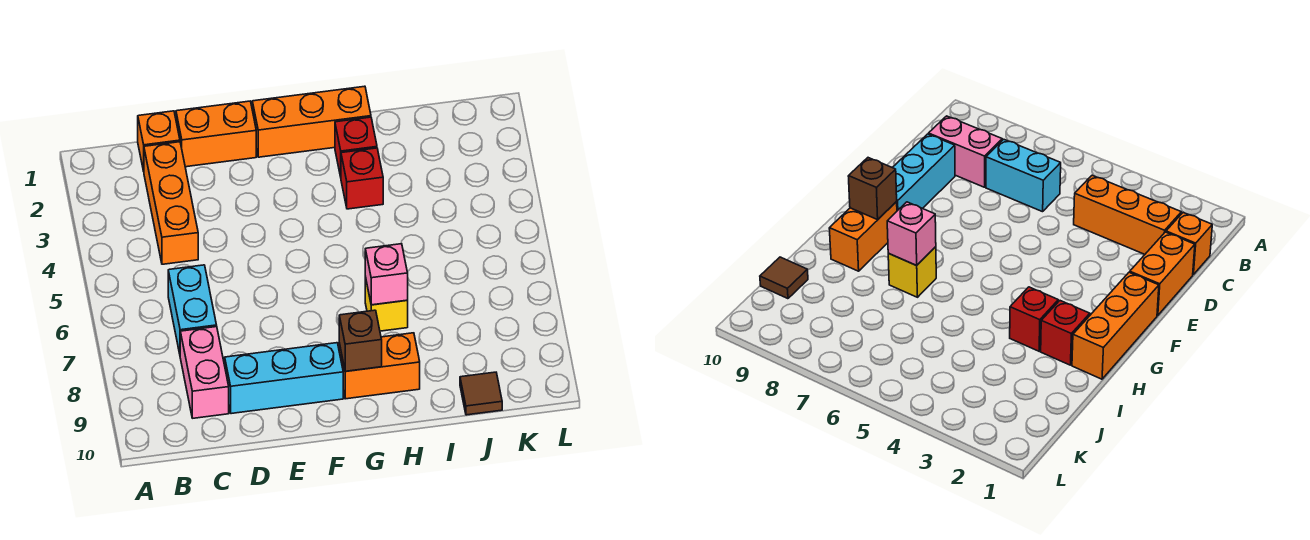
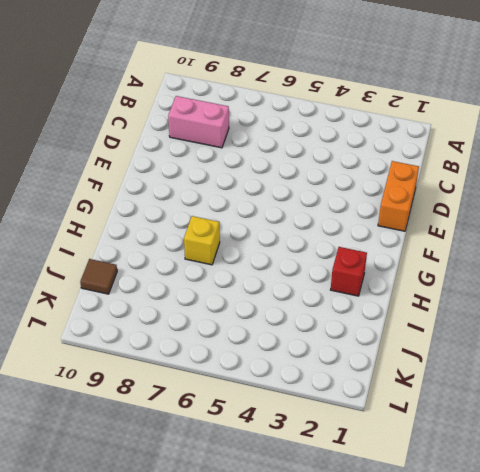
none -> orange 1x1 brick [138,111,180,171]
none -> orange 1x3 brick [144,142,198,264]
none -> cyan 1x2 brick [168,265,217,354]

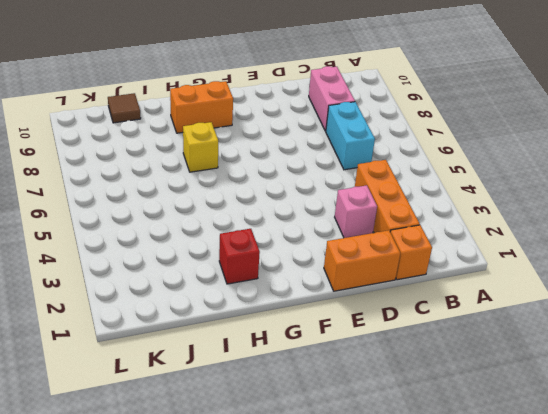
pink 1x1 brick [335,185,377,238] -> pink 1x1 brick moved to [365,244,408,305]
none -> cyan 1x3 brick [225,343,343,414]
none -> orange 1x3 brick [252,86,371,157]
none -> red 1x1 brick [341,148,383,209]

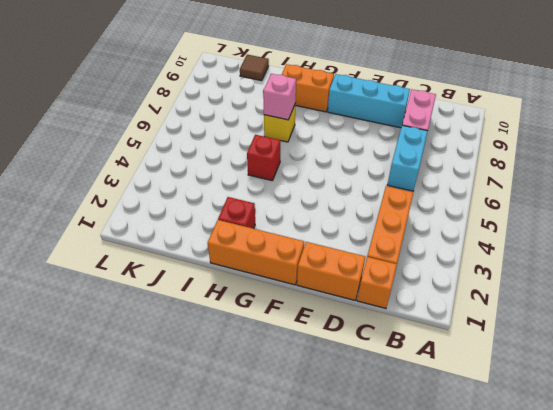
red 1x1 brick [247,135,280,181] -> red 1x1 brick moved to [341,148,383,209]
none -> brown 1x1 brick [339,310,382,371]

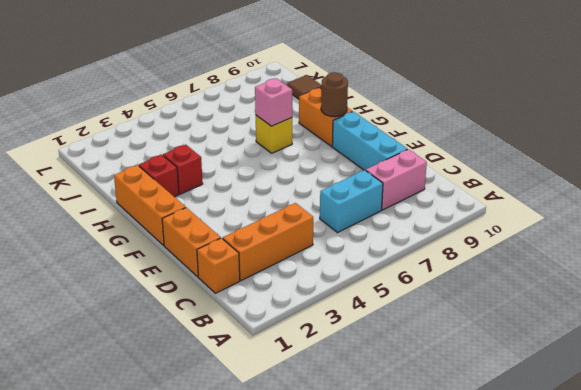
brown 1x1 round brick [321,72,348,117] -> brown 1x1 brick [339,310,382,371]

